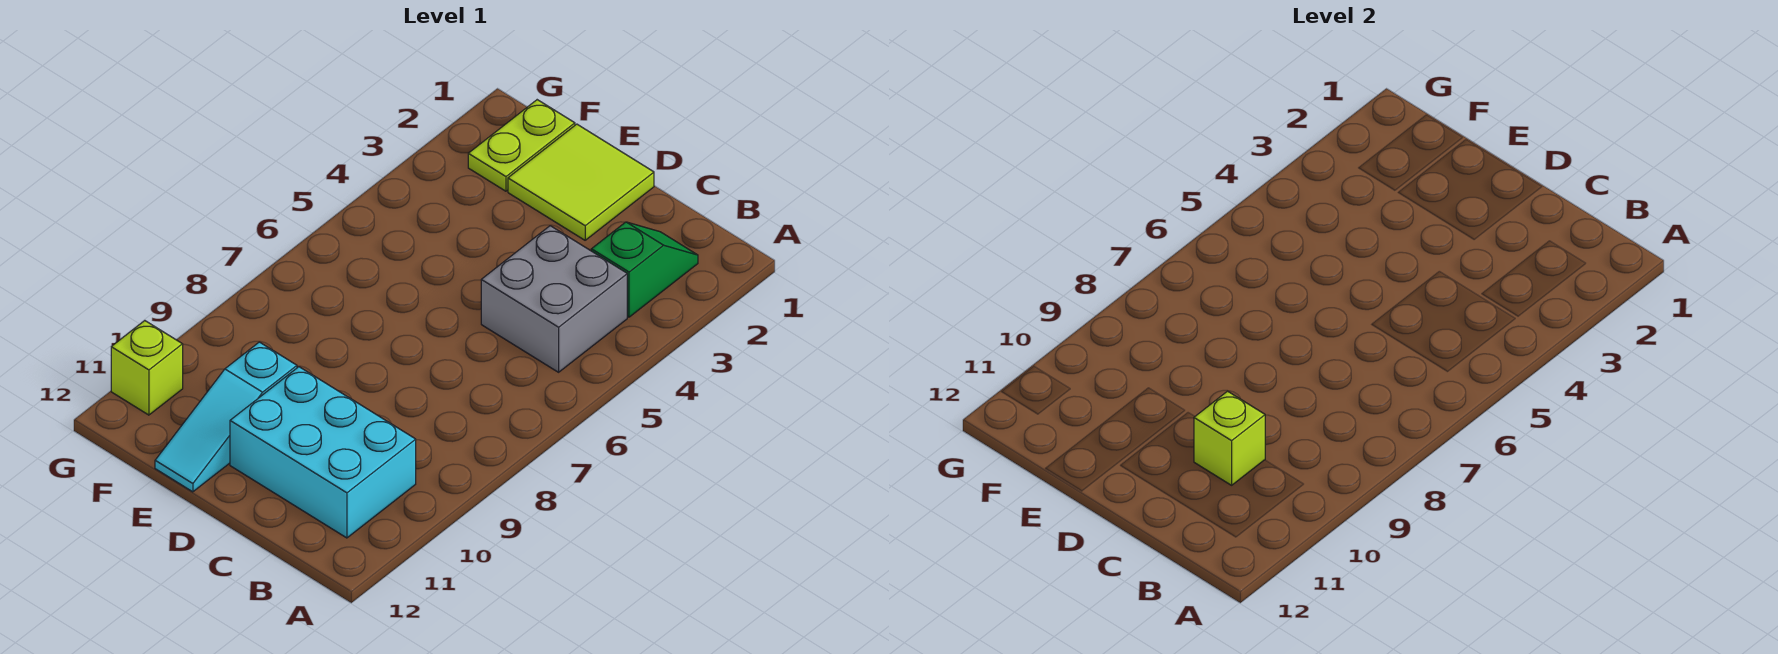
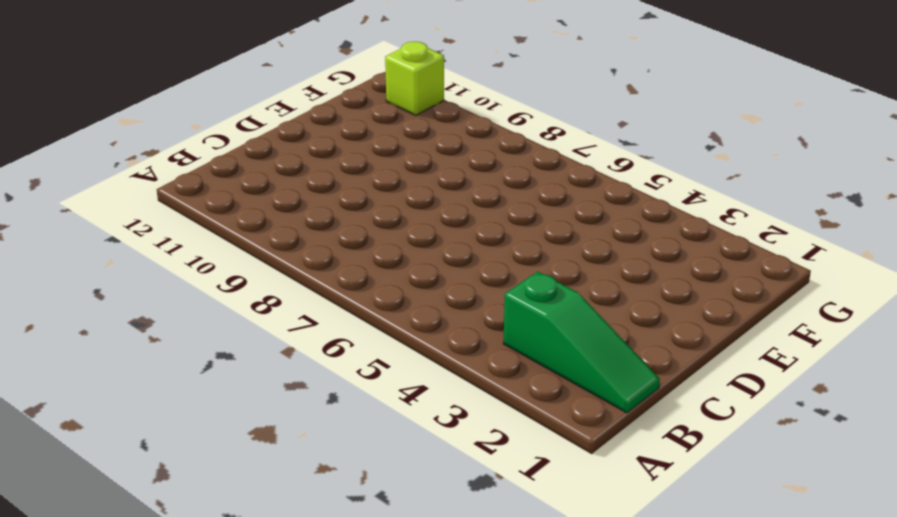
green 1x3 slope [503,272,660,413] -> green 1x2 slope [591,222,698,317]
none -> grey 2x2 brick [481,226,627,372]
none -> cyan 2x3 brick [230,367,416,538]

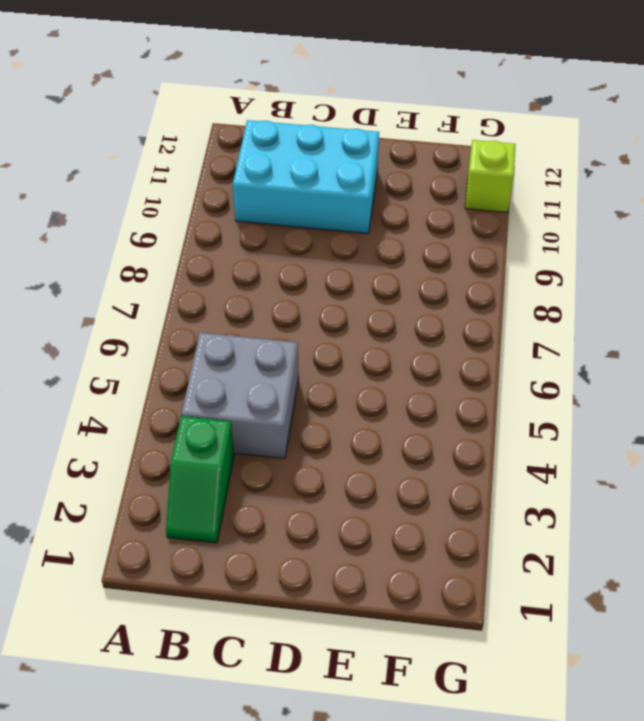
none -> lime 2x2 tile [508,124,654,240]
none -> cyan 1x3 slope [155,342,297,492]

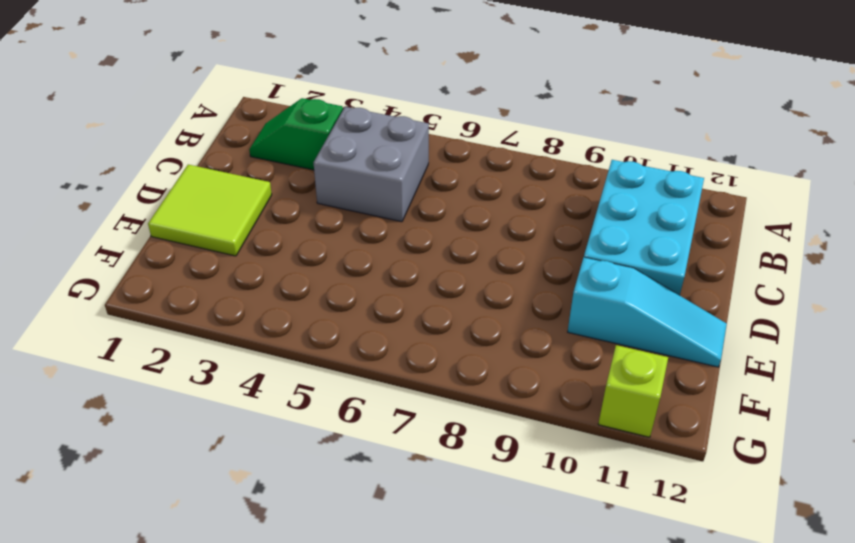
none -> lime 1x2 plate [468,100,575,191]
none -> lime 1x1 brick [1194,391,1265,485]

